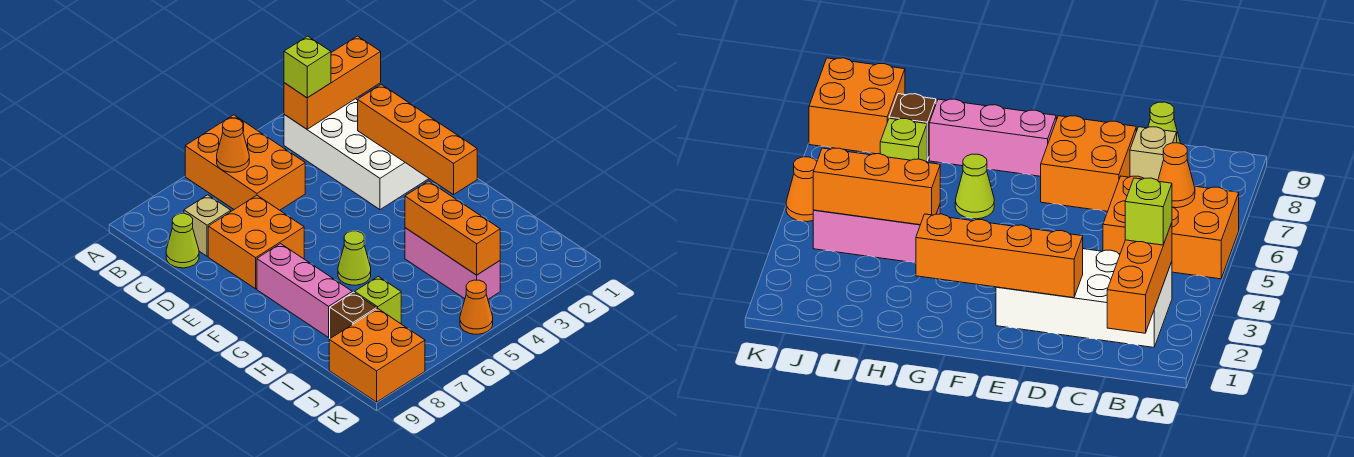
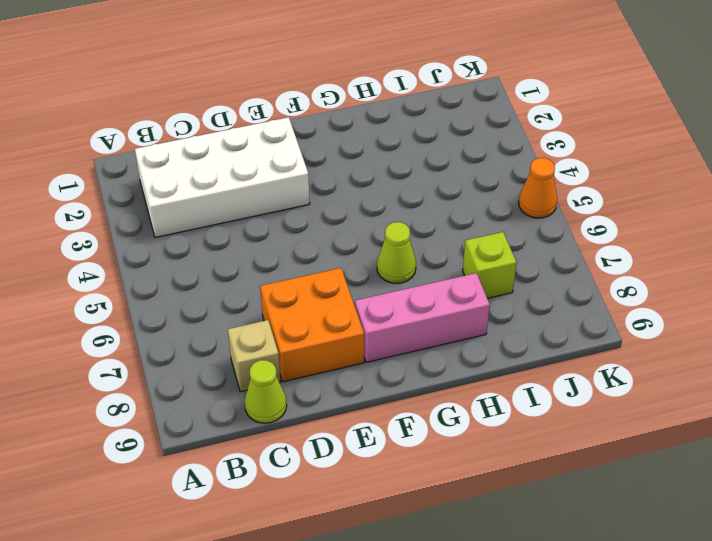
none -> orange 2x3 brick [185,115,305,210]
none -> pink 1x3 brick [405,228,500,299]
none -> brown 1x1 brick [330,292,377,338]

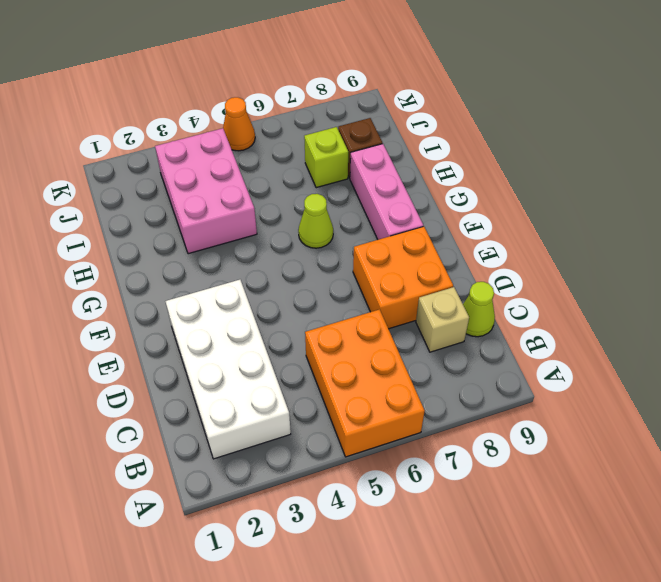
pink 2x3 brick [155,128,257,254] -> pink 1x3 brick [405,228,500,299]
none -> orange 2x2 brick [329,309,425,402]
none -> orange 1x3 brick [284,36,381,129]
none -> orange 1x1 cone [217,118,249,172]

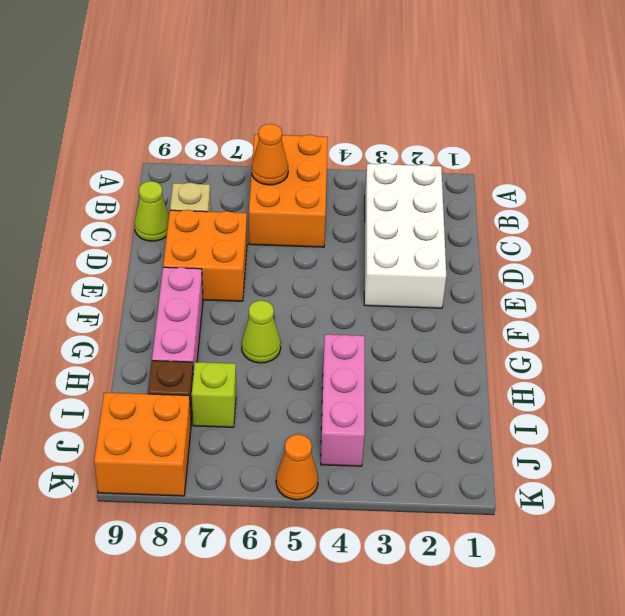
none -> orange 1x3 brick [284,36,381,129]
none -> orange 1x4 brick [358,84,477,195]
none -> orange 1x3 brick [405,181,500,275]

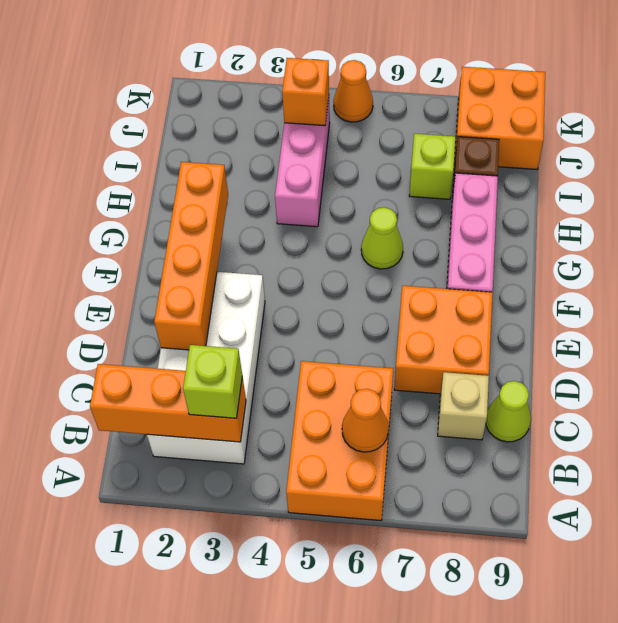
orange 1x1 brick [282,58,329,126] -> orange 1x3 brick [405,181,500,275]

